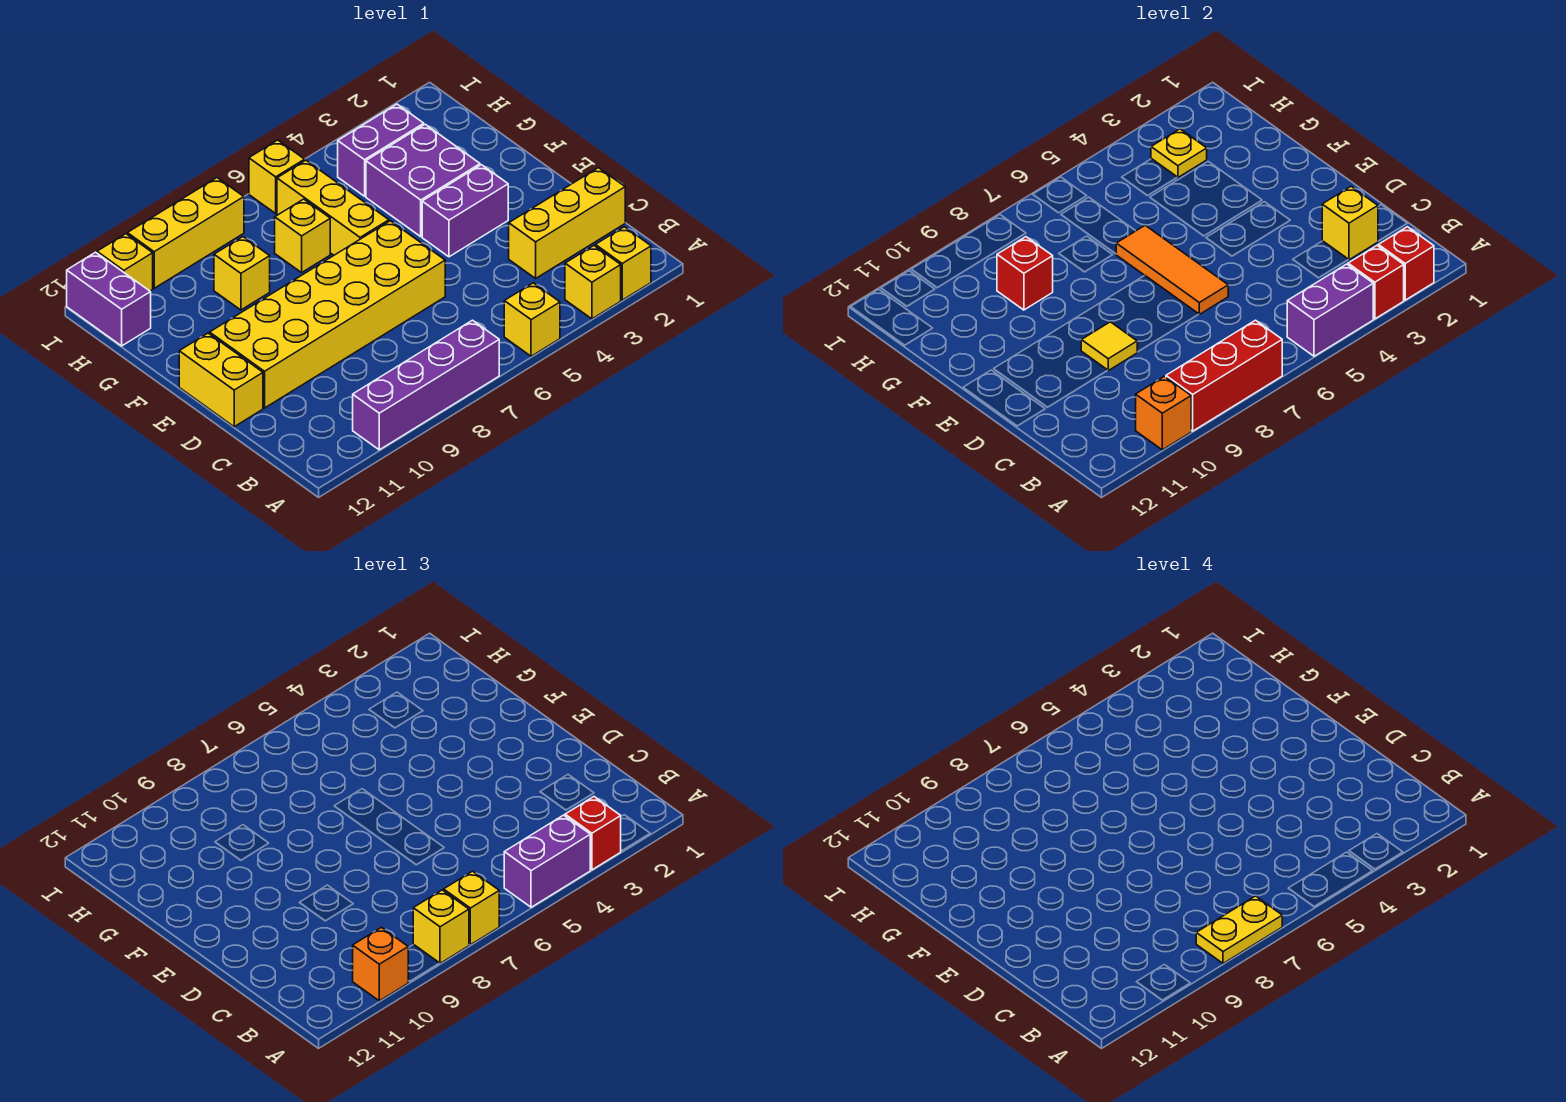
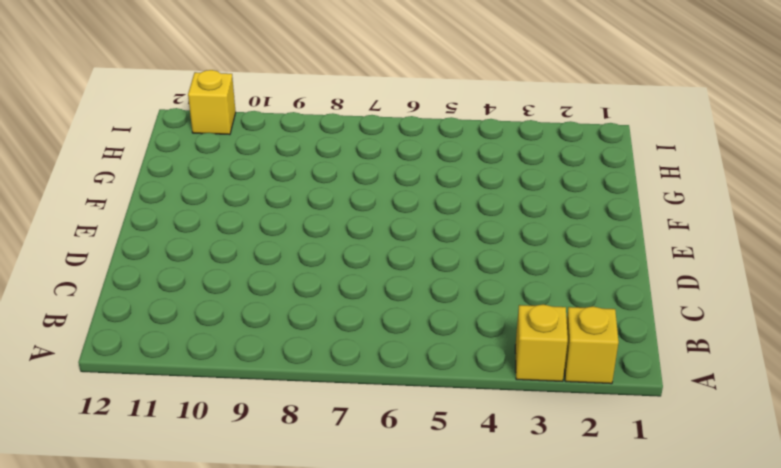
none -> yellow 1x1 brick [504,283,560,356]
none -> purple 1x4 brick [353,320,499,450]
none -> yellow 1x3 brick [509,168,625,278]
none -> yellow 2x6 brick [210,221,445,408]

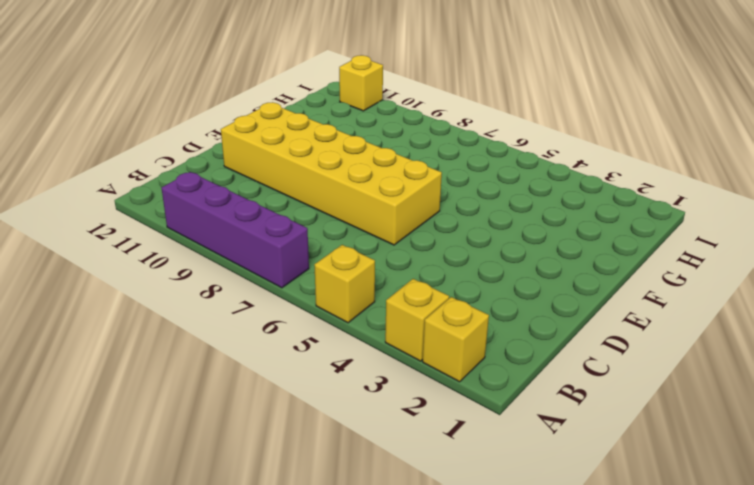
none -> yellow 1x3 brick [509,168,625,278]
none -> yellow 1x2 brick [179,333,263,427]
none -> purple 1x2 brick [422,165,508,257]
none -> purple 2x2 brick [366,124,480,237]

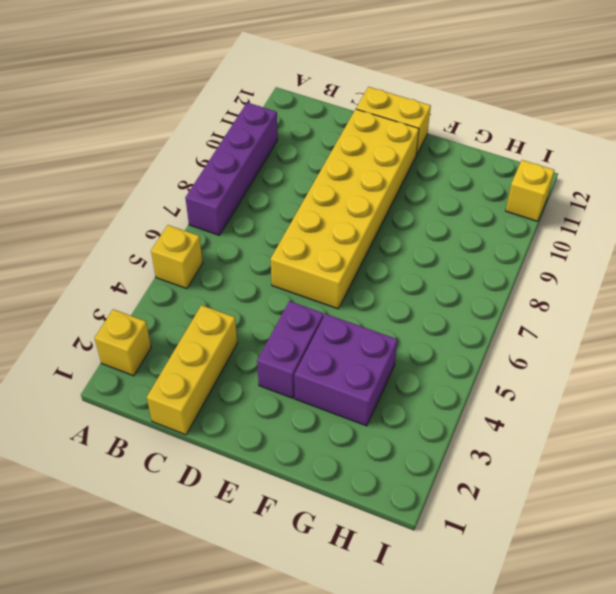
none -> yellow 1x1 brick [565,246,621,319]
none -> yellow 1x3 brick [277,160,389,255]
none -> yellow 1x1 brick [275,199,330,273]
none -> yellow 1x1 brick [214,237,270,310]

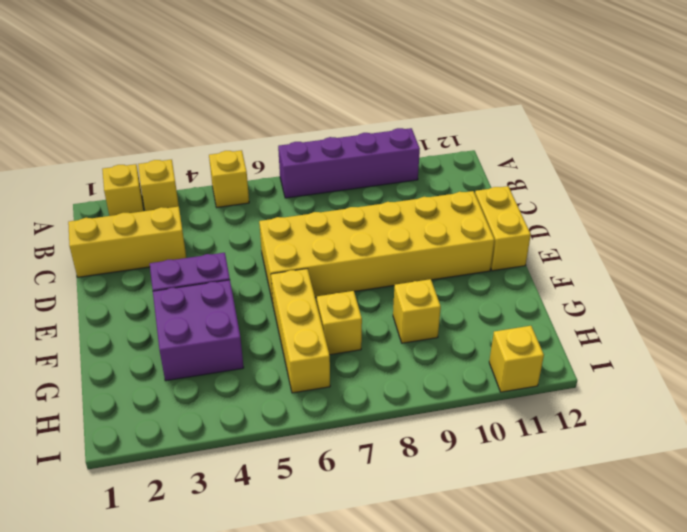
none -> purple 1x2 brick [338,104,424,196]
none -> purple 1x2 brick [67,252,151,346]
none -> yellow 1x1 brick [249,140,305,213]
none -> yellow 1x3 brick [127,178,244,288]

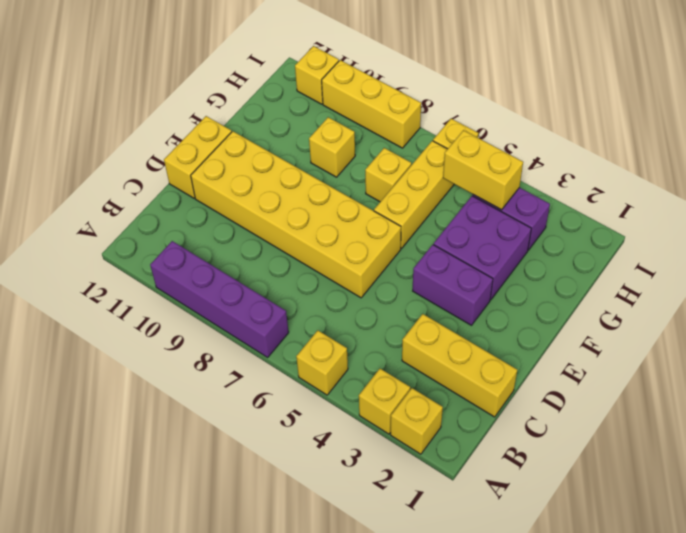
yellow 1x2 brick [443,130,523,210] -> none
none -> purple 1x2 brick [67,252,151,346]
none -> red 1x1 brick [1378,227,1434,300]
none -> red 1x1 brick [1348,246,1404,319]
none -> purple 1x2 brick [1287,264,1373,356]

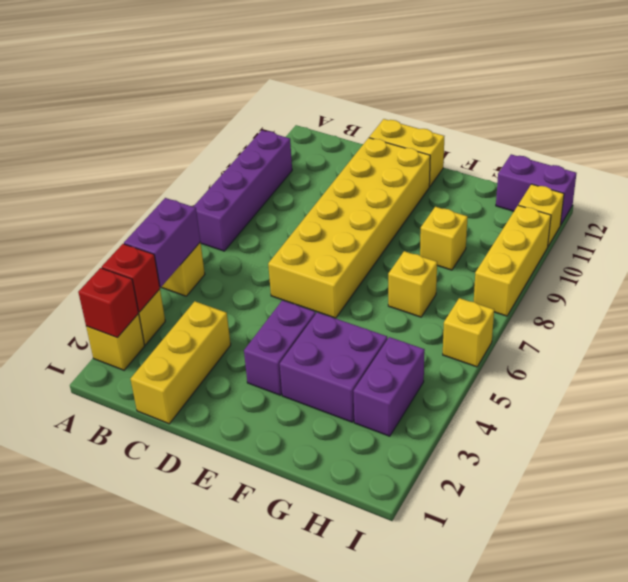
none -> yellow 1x3 brick [277,160,389,255]
none -> red 1x3 brick [1166,320,1282,431]
none -> orange 1x1 brick [1136,376,1191,450]
none -> yellow 1x1 brick [1322,187,1378,260]

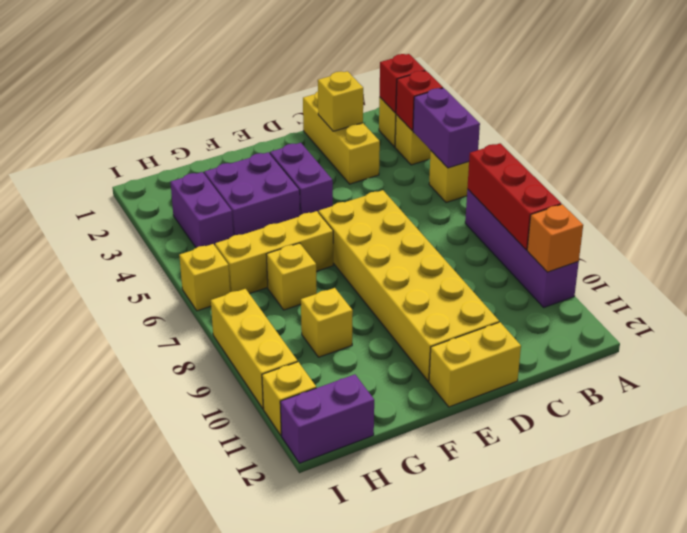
none -> orange 1x3 tile [1116,225,1228,314]
none -> yellow 1x1 tile [1081,322,1137,370]
none -> red 1x1 brick [997,237,1053,310]
none -> yellow 1x1 plate [1151,129,1207,177]

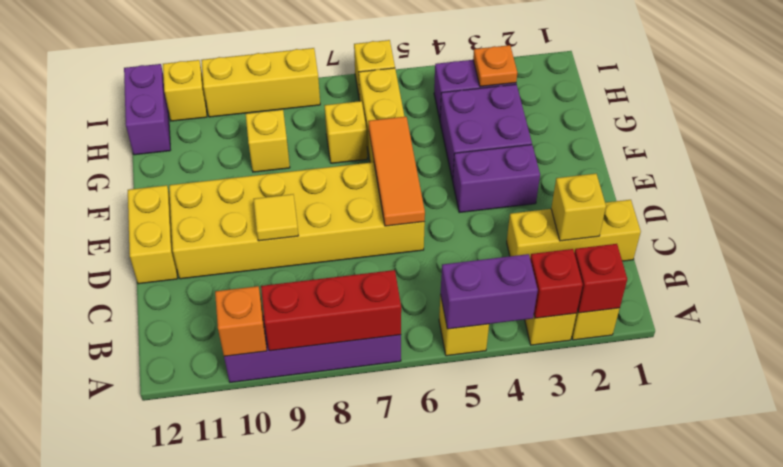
orange 1x1 plate [473,45,517,87] -> yellow 1x1 plate [1151,129,1207,177]
none -> red 1x1 brick [997,237,1053,310]
none -> red 1x1 brick [565,797,621,870]
none -> purple 1x2 brick [504,815,590,907]
none -> yellow 1x1 brick [444,871,499,945]

